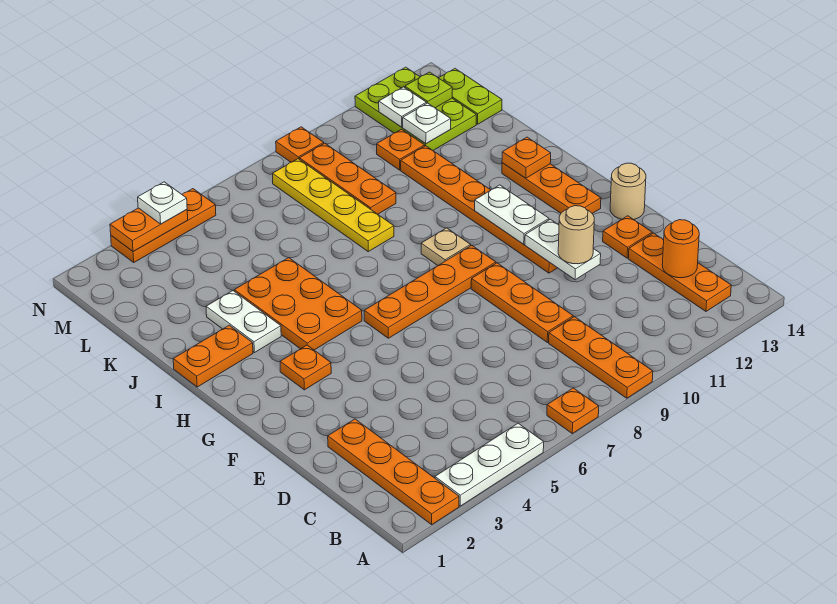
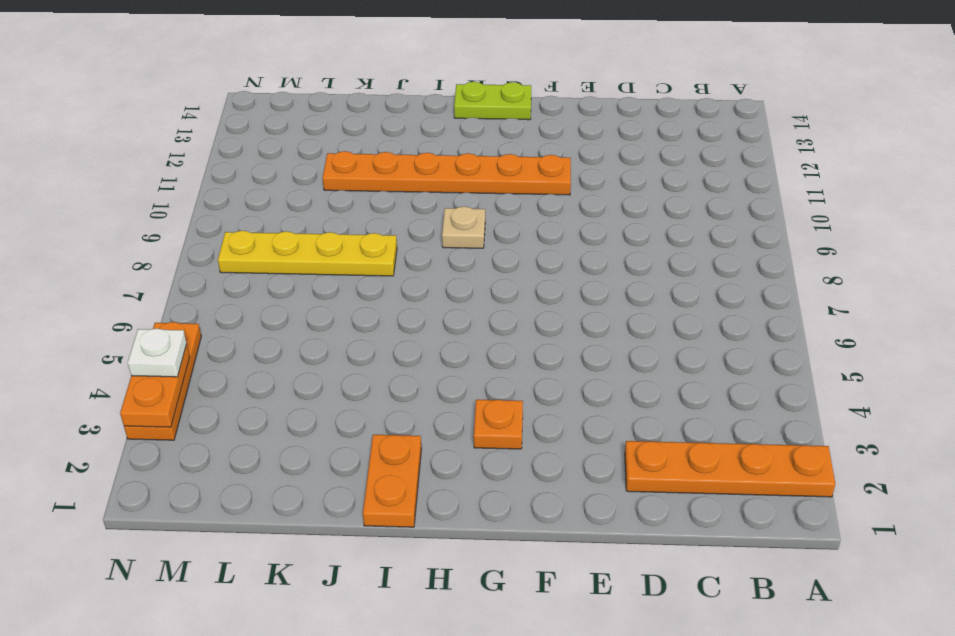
lime 1x2 plate [454,82,531,120] -> lime 1x2 plate moved to [439,69,502,124]
none -> white 1x3 plate [435,423,544,506]
none -> orange 1x1 plate [547,388,599,433]
none -> orange 1x3 plate [549,317,653,398]
none -> orange 1x3 plate [628,233,731,311]

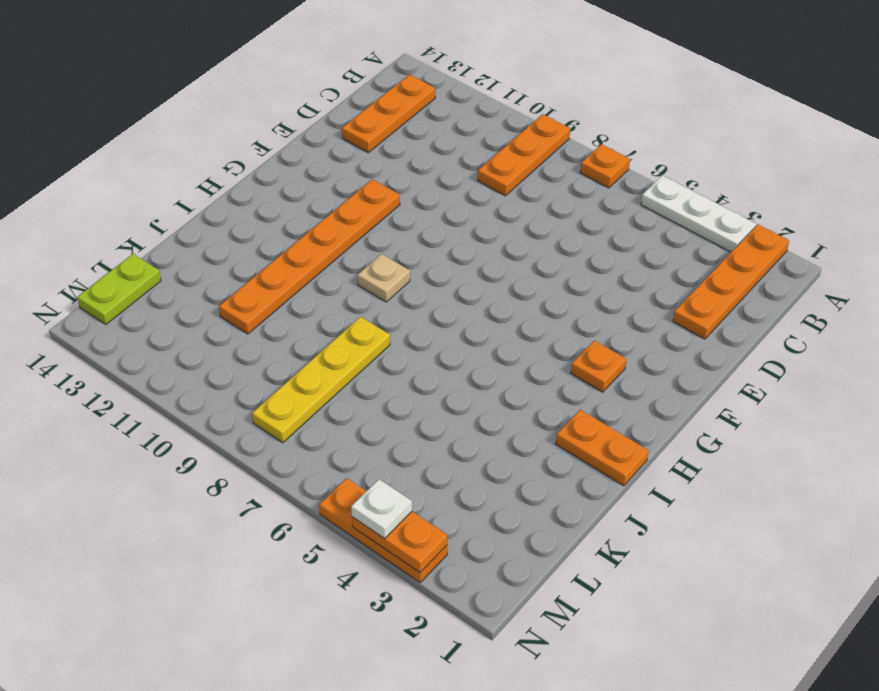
none -> orange 1x3 plate [471,263,573,342]
none -> orange 1x1 plate [603,216,652,258]
none -> tan 1x1 round brick [610,163,646,220]
none -> orange 1x4 plate [364,245,496,338]

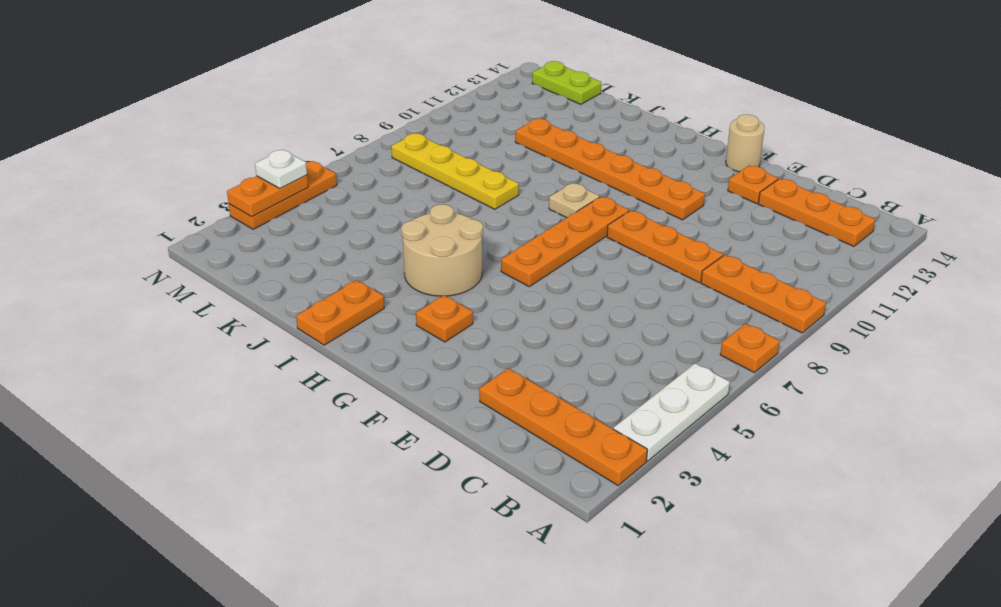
tan 2x2 round brick [401,204,483,296] -> orange 2x3 plate [234,258,362,350]
none -> orange 1x3 plate [502,163,601,213]
none -> white 1x2 plate [206,291,281,353]
none -> orange 1x3 plate [299,143,396,214]
none -> orange 1x1 plate [377,129,425,170]

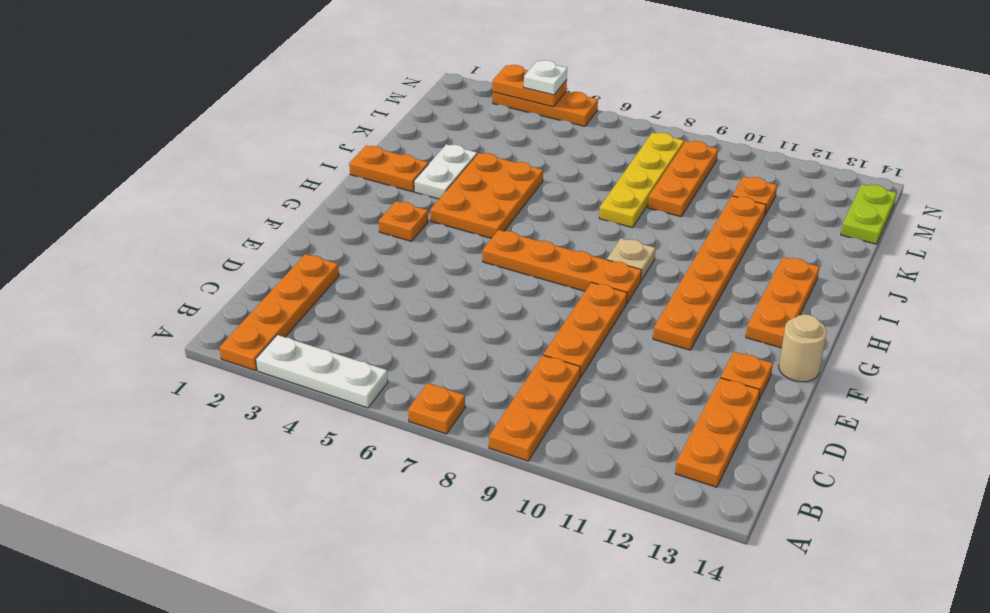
none -> lime 2x3 plate [355,67,476,150]
none -> orange 1x1 plate [276,127,324,162]
none -> orange 1x1 round brick [662,220,699,278]
none -> white 1x2 plate [525,219,601,280]

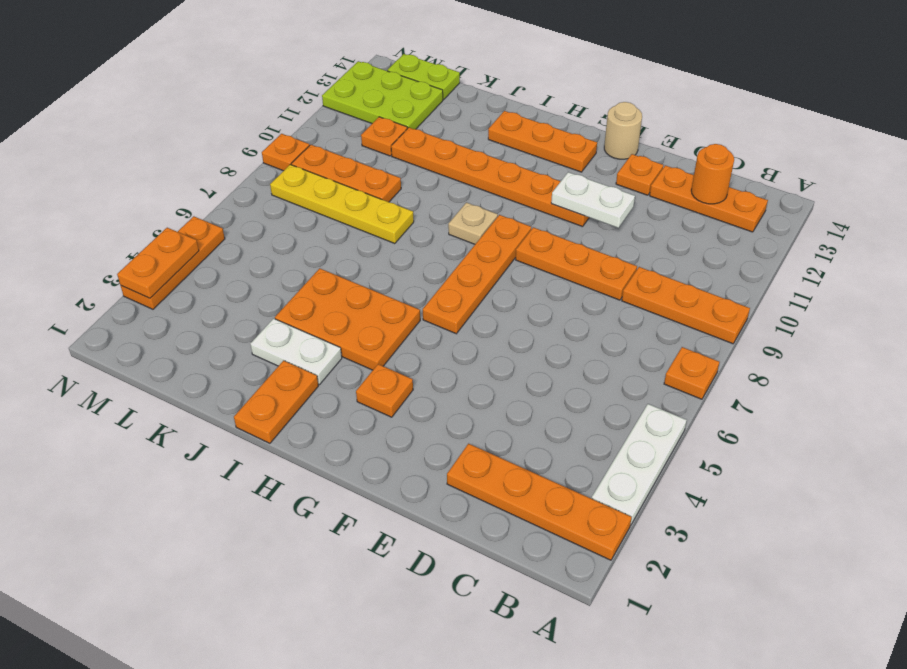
none -> white 1x2 plate [475,185,549,244]
none -> orange 1x1 plate [502,137,551,178]
none -> white 1x1 plate [403,103,451,144]
none -> white 1x1 plate [379,87,426,127]

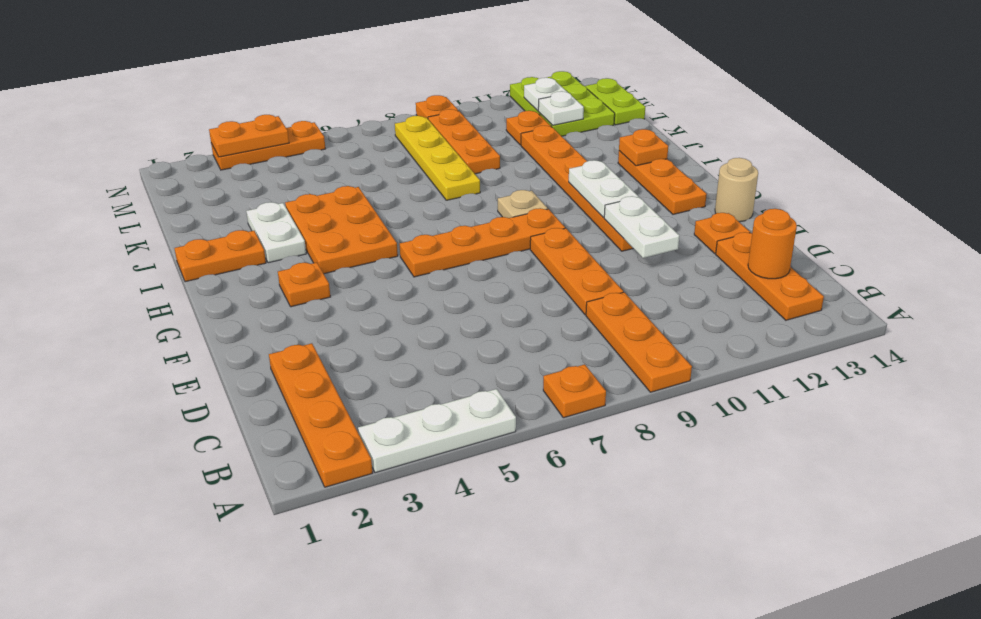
none -> lime 1x1 plate [405,72,452,108]
none -> tan 1x1 round brick [558,206,594,264]
none -> white 1x1 plate [138,182,187,224]

